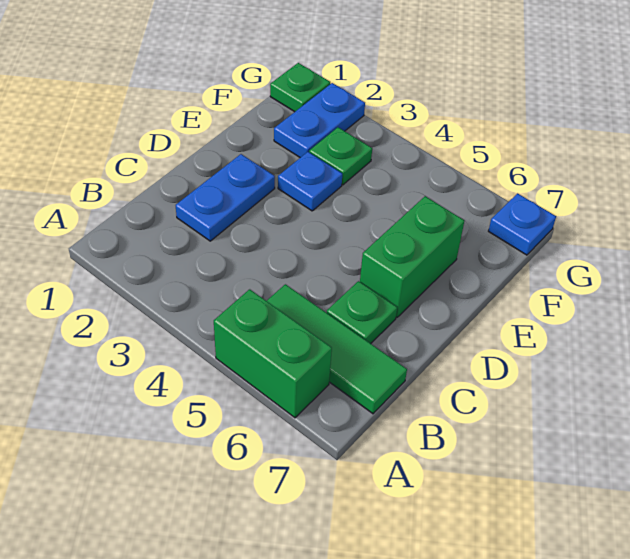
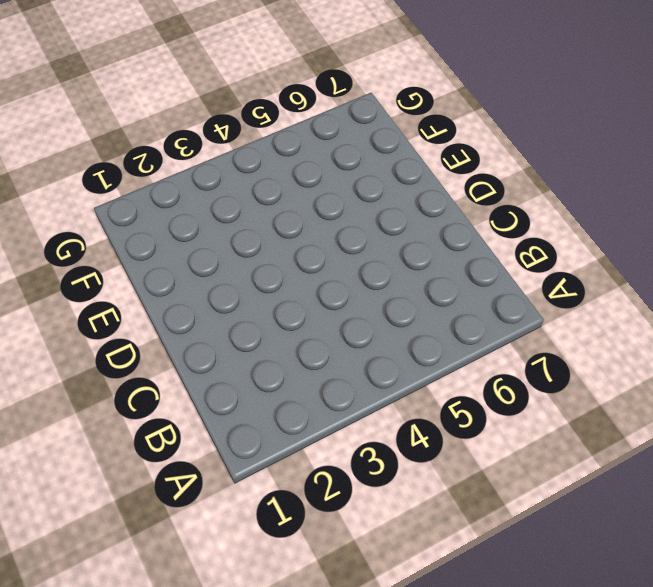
none -> green 1x2 brick [214,289,332,418]
none -> green 1x3 tile [267,284,407,414]

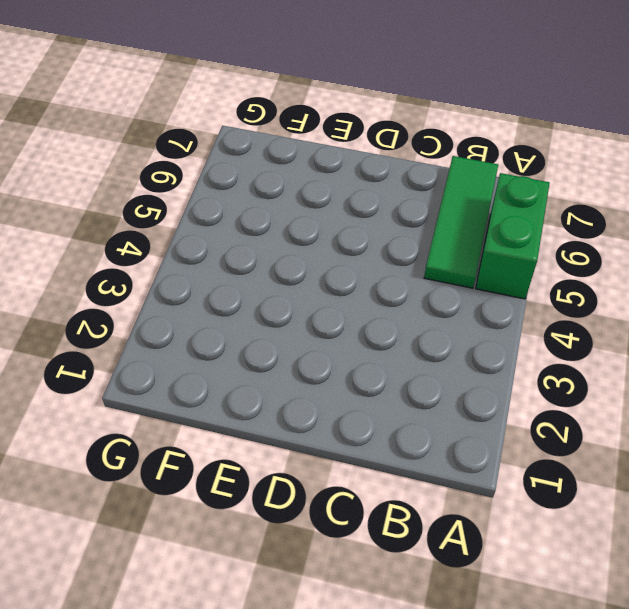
none -> blue 1x2 plate [176,154,275,241]
none -> green 1x1 plate [327,281,397,344]

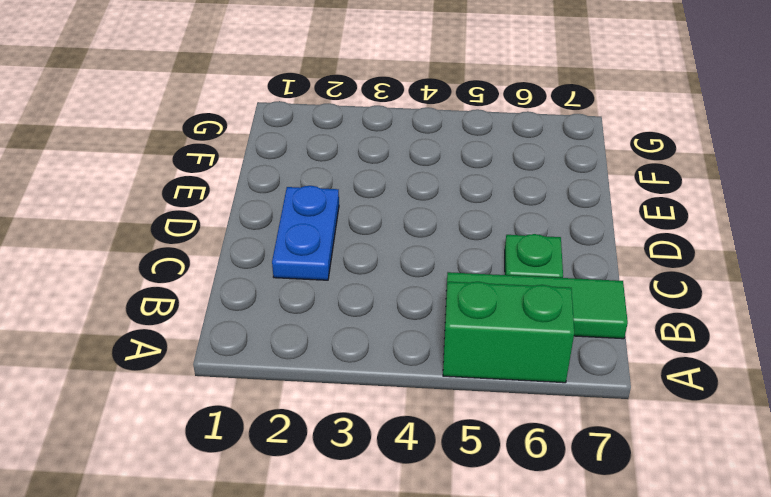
none -> green 1x2 brick [360,196,464,317]
none -> blue 1x1 plate [278,152,342,211]

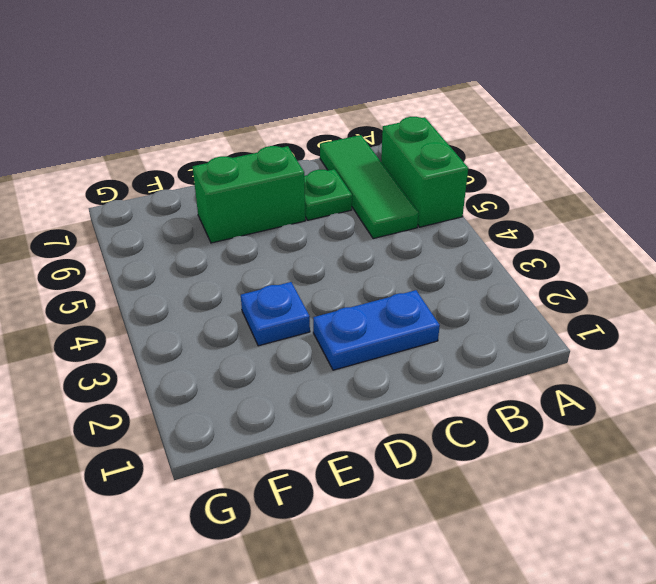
none -> blue 1x2 plate [274,83,365,158]
none -> green 1x1 plate [309,127,372,185]

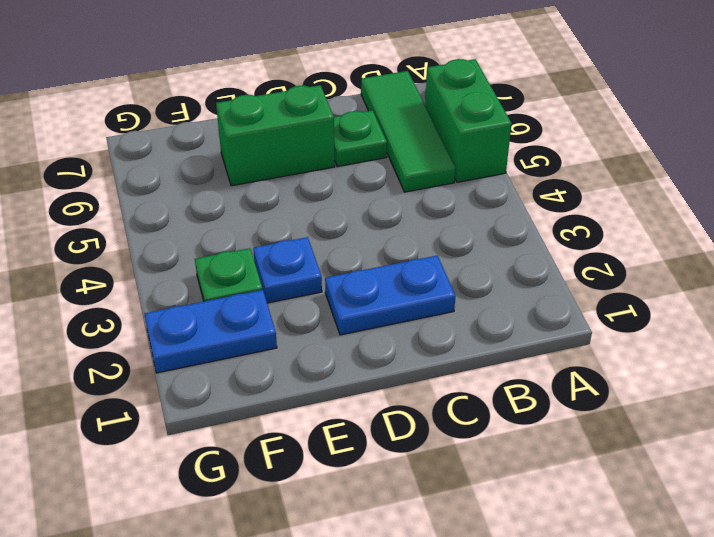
none -> green 1x1 plate [270,63,330,112]
none -> blue 1x1 plate [489,193,556,255]

